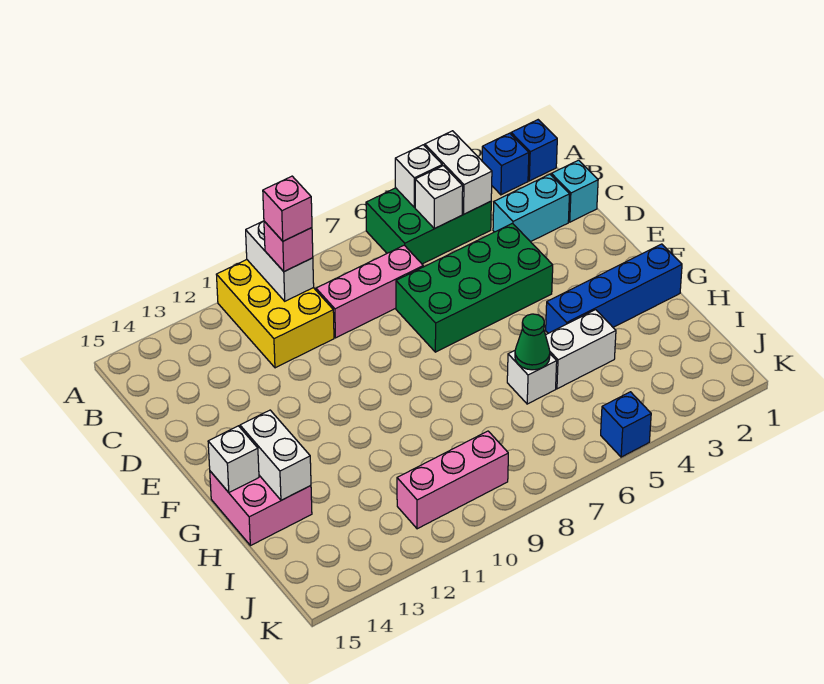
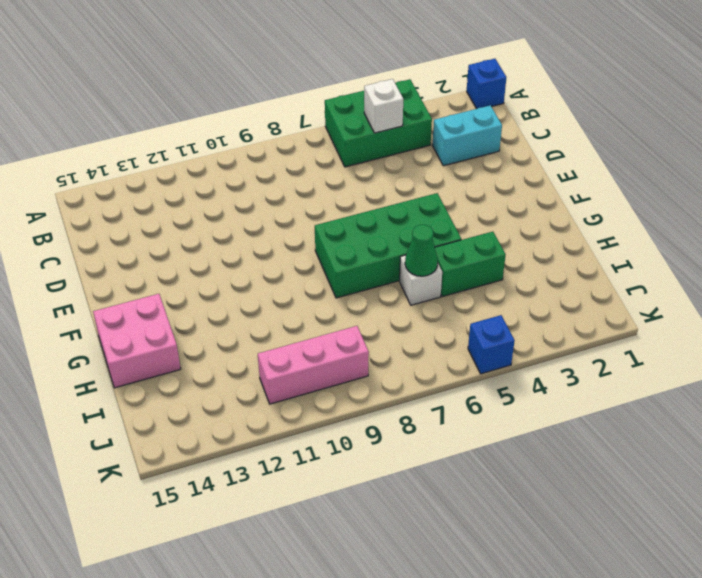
green 2x4 brick [315,193,461,298] -> green 2x4 brick moved to [396,223,553,352]
green 1x2 brick [435,231,506,297] -> white 1x2 brick [546,310,616,389]
none -> blue 1x1 brick [482,133,529,195]
none -> yellow 2x3 brick [216,260,334,368]
none -> cyan 1x1 brick [551,160,598,222]

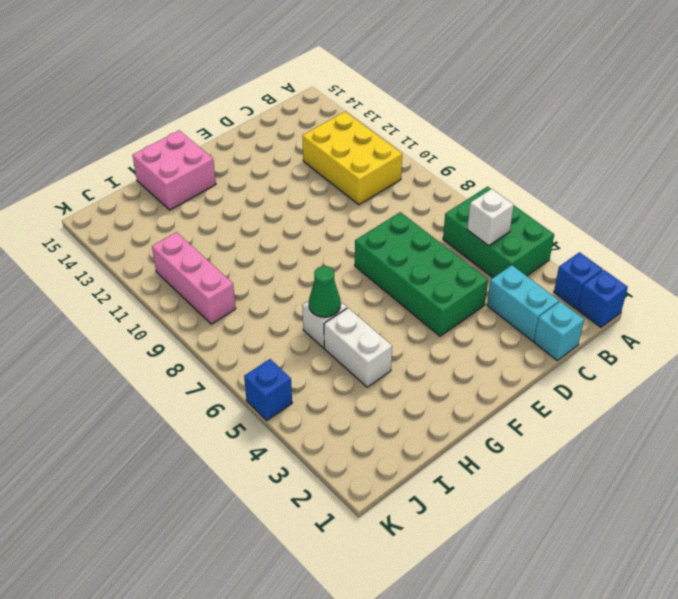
yellow 2x3 brick [302,112,402,205] -> yellow 2x3 brick turned to [216,260,334,368]
none -> pink 1x3 brick [316,245,423,338]
none -> blue 1x4 brick [546,244,682,333]
none -> white 1x2 brick [425,131,492,214]

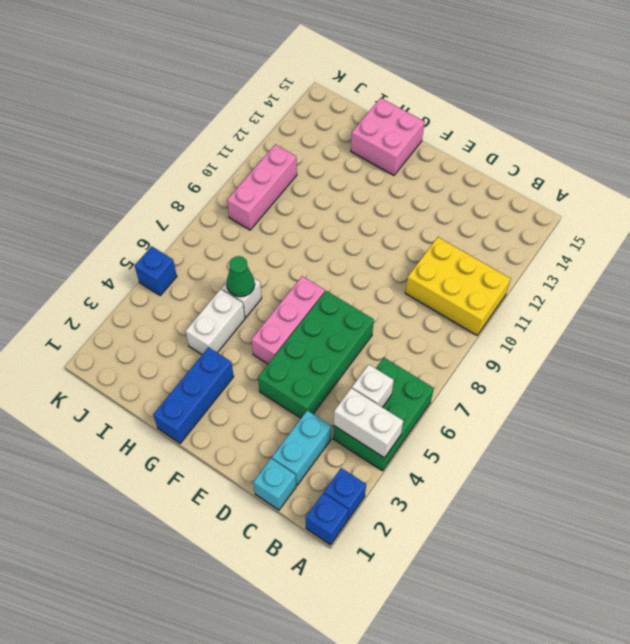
pink 1x3 brick [251,276,325,364] -> pink 1x3 brick moved to [316,245,423,338]
blue 1x3 brick [153,347,234,443] -> blue 1x4 brick [546,244,682,333]
none -> white 1x1 brick [395,145,442,207]
none -> white 1x2 brick [246,221,314,301]
none -> white 1x2 brick [240,410,311,500]

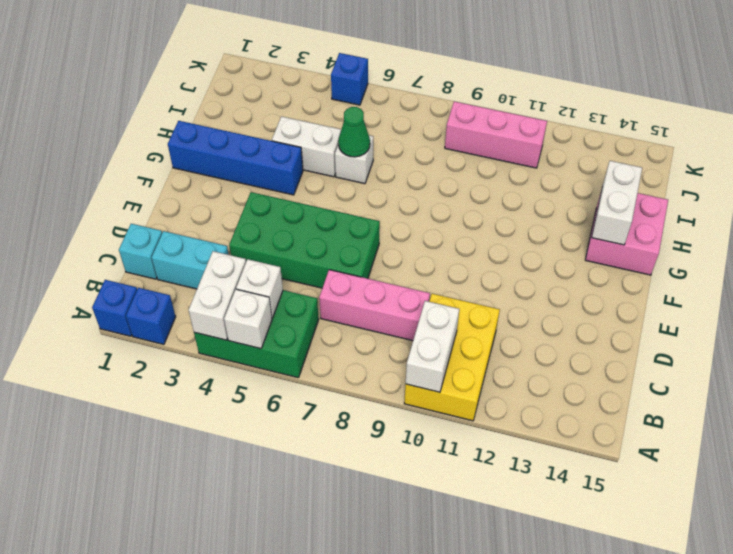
none -> white 1x1 brick [208,426,259,492]
none -> pink 1x1 brick [264,221,313,271]
none -> pink 1x1 brick [263,176,312,241]

